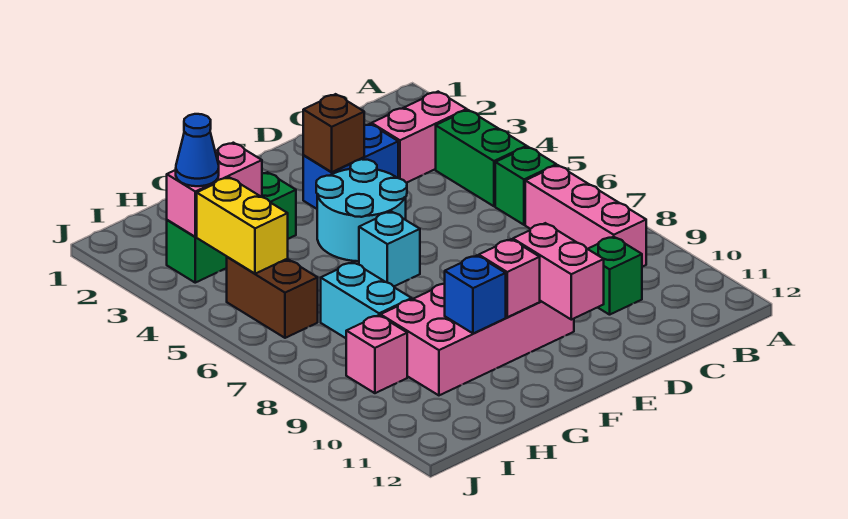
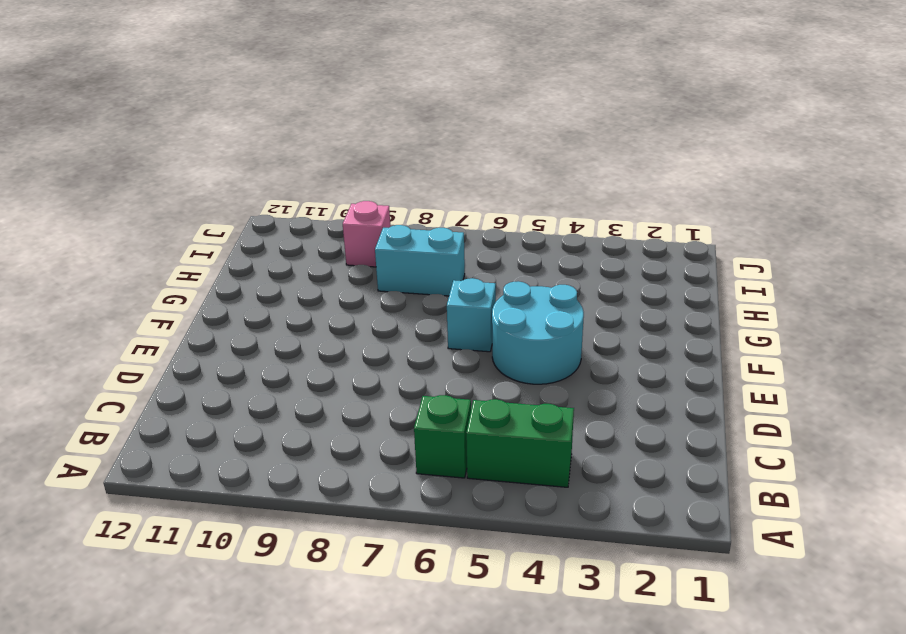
none -> pink 1x2 brick [372,92,467,183]
none -> pink 1x3 brick [525,165,646,267]
none -> green 1x1 brick [588,237,642,315]

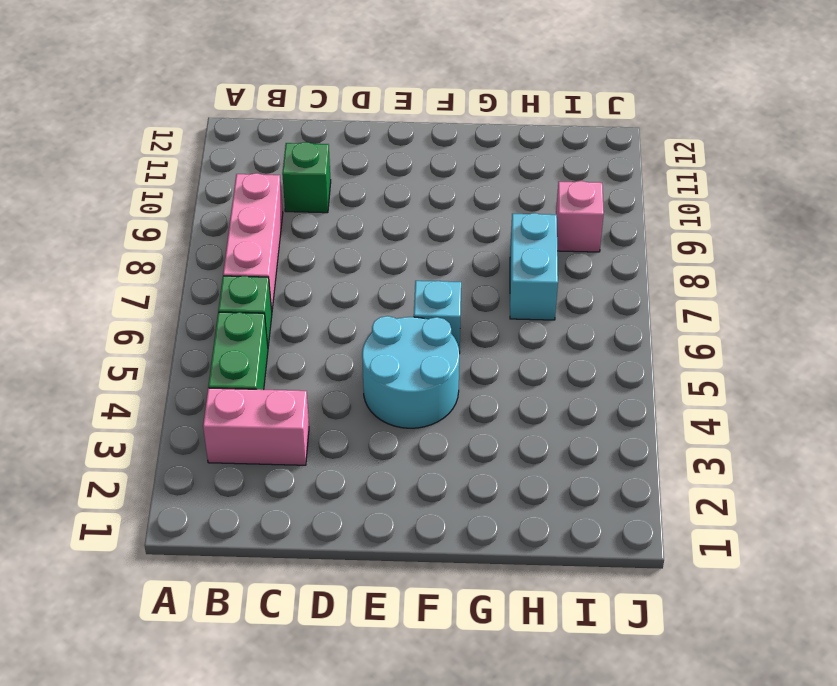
none -> blue 1x2 brick [303,124,398,209]
none -> pink 2x4 brick [381,284,574,395]
none -> green 1x3 brick [167,172,296,283]

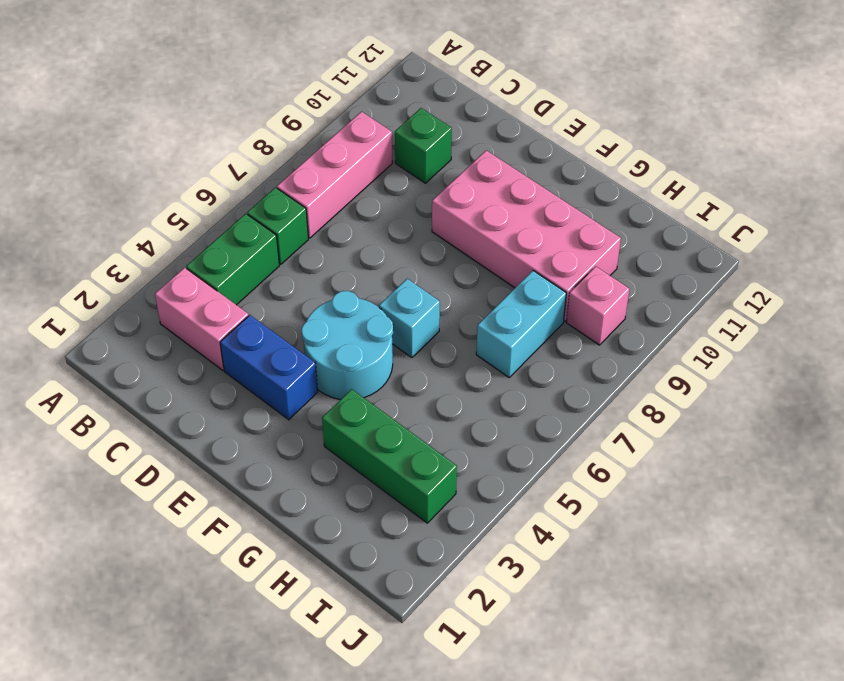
none -> brown 1x2 brick [227,257,318,338]
none -> brown 1x1 brick [303,94,364,172]
none -> pink 1x2 brick [513,223,604,320]

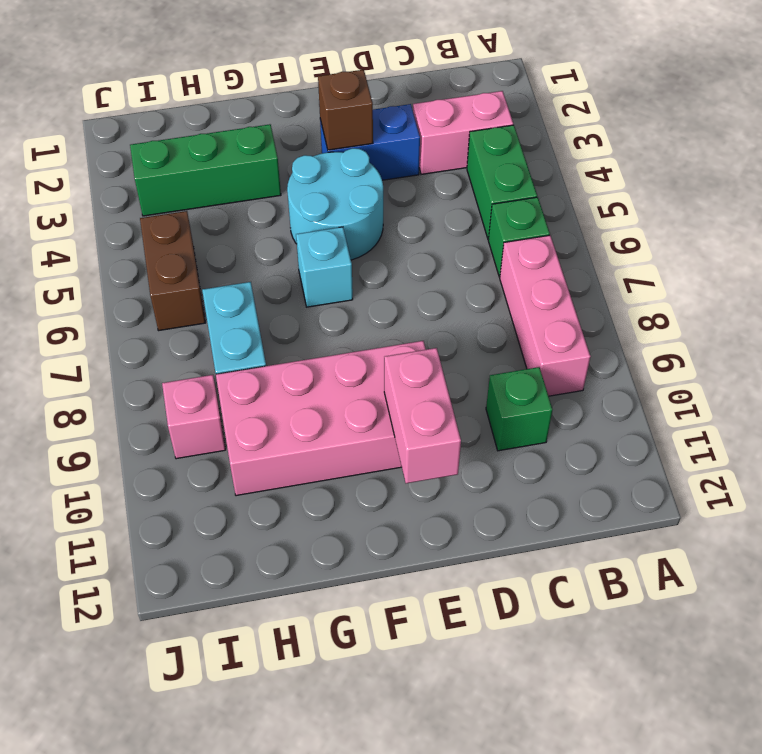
none -> pink 1x1 brick [479,239,540,317]
none -> blue 1x1 brick [445,255,506,334]
none -> pink 1x2 brick [167,143,262,237]

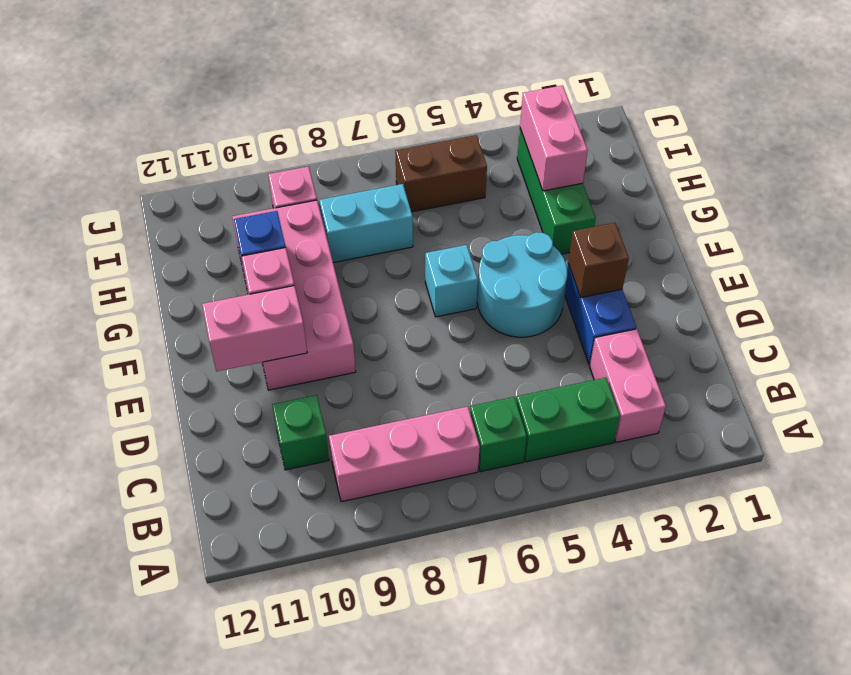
none -> yellow 1x2 brick [197,177,288,274]
none -> blue 1x1 cone [176,114,219,186]

